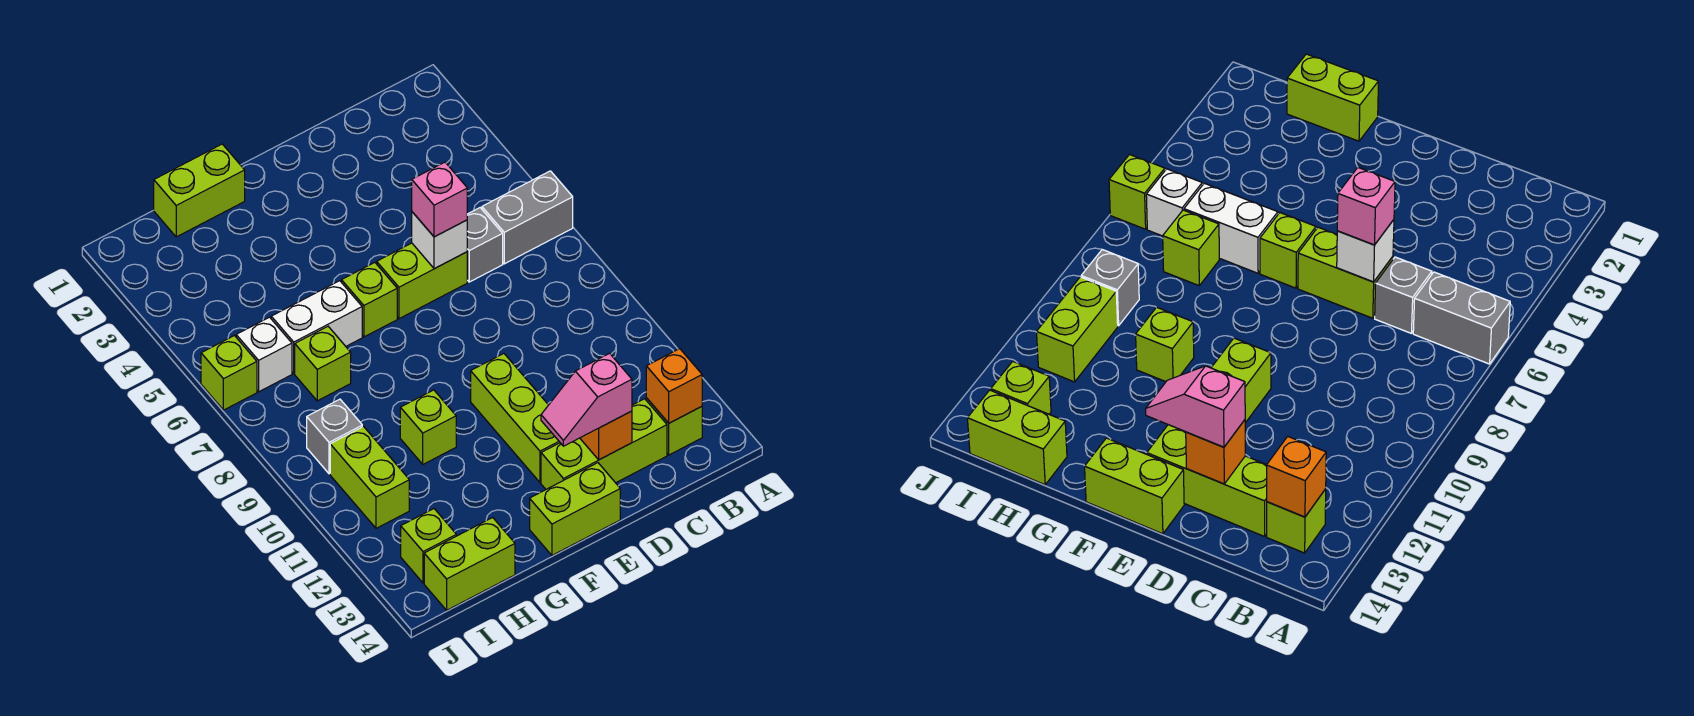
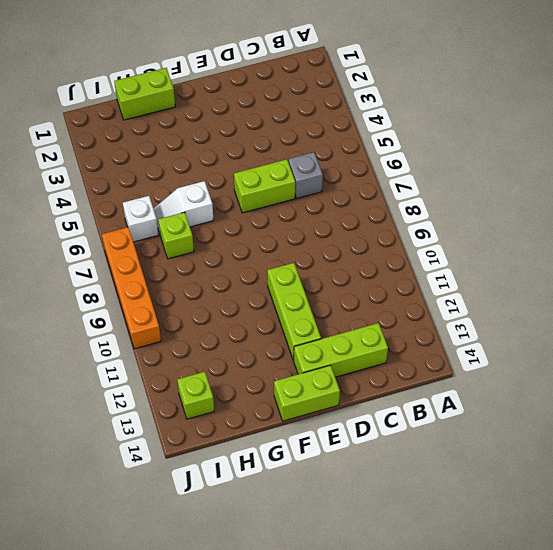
white 1x2 slope [153,181,214,233] -> white 1x2 brick [271,281,362,373]
orange 1x4 brick [102,227,161,349] -> none
none -> grey 1x2 brick [482,171,573,264]
none -> lime 1x1 brick [646,398,702,455]
none -> lime 1x1 brick [342,262,397,337]

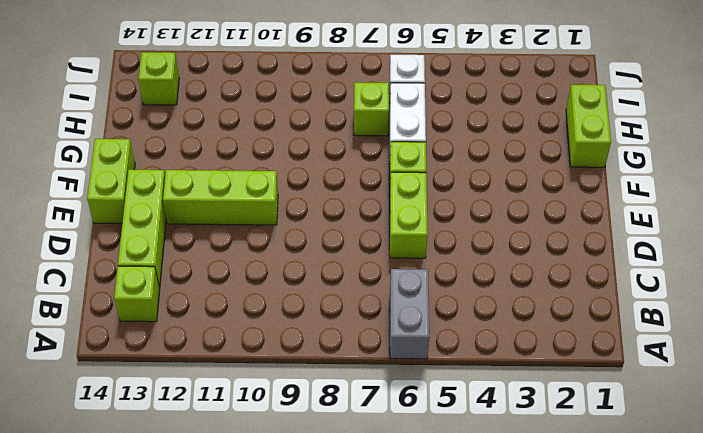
none -> grey 1x1 brick [467,208,503,282]
none -> lime 1x1 brick [400,390,456,464]
none -> lime 1x2 brick [424,518,515,610]

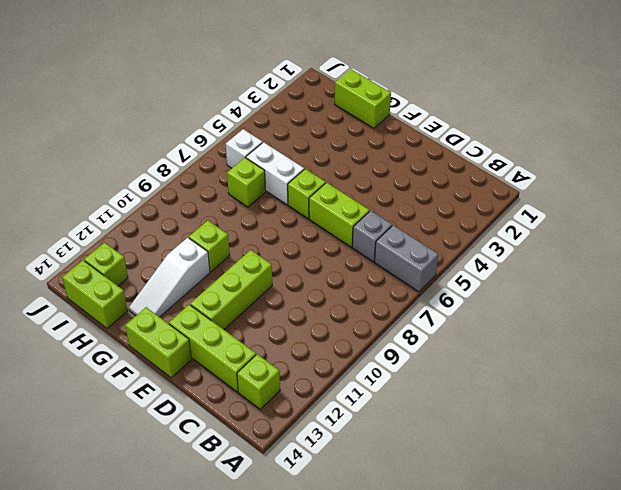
white 1x3 slope [129,238,210,317] -> none
none -> grey 1x1 brick [307,399,362,474]
none -> lime 1x2 brick [330,427,409,528]
none -> lime 1x1 brick [201,336,257,410]

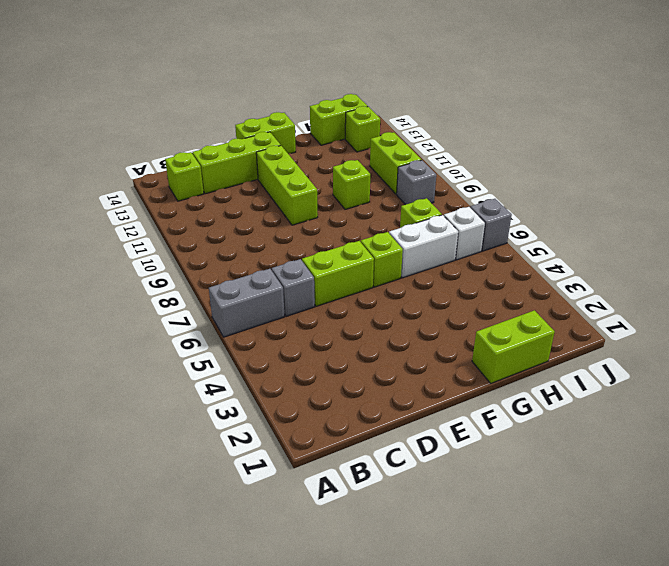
grey 1x1 brick [470,199,512,251] -> lime 1x1 brick [201,336,257,410]
none -> orange 1x1 brick [646,349,702,423]
none -> white 1x1 brick [412,212,467,269]
none -> orange 1x1 brick [580,411,632,460]

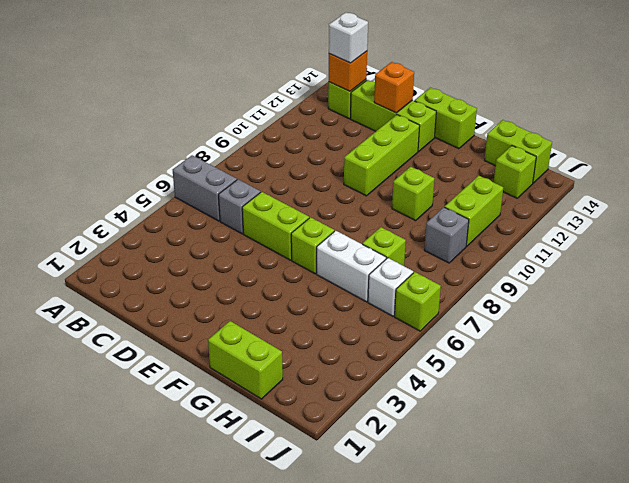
white 1x1 brick [329,12,368,63] -> white 1x1 brick moved to [412,212,467,269]
none -> pink 1x1 brick [412,162,467,237]
none -> pink 1x2 slope [541,353,632,446]

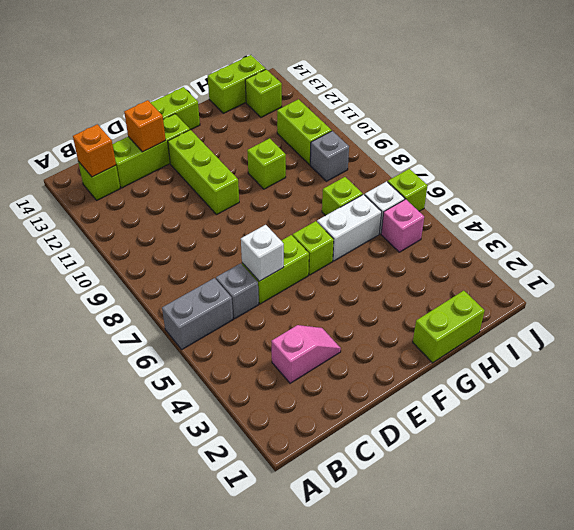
pink 1x2 slope [271,325,341,383] -> pink 1x2 slope moved to [541,353,632,446]
pink 1x1 brick [381,199,424,252] -> pink 1x1 brick moved to [412,162,467,237]

